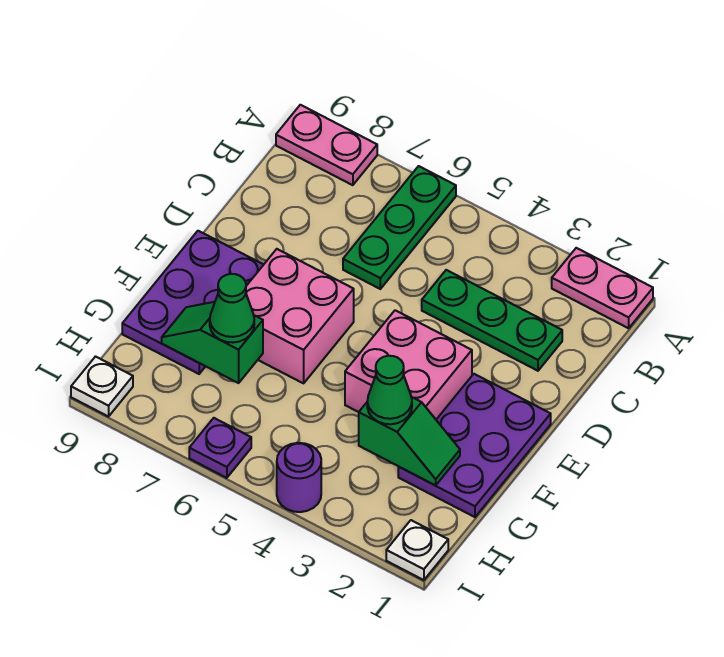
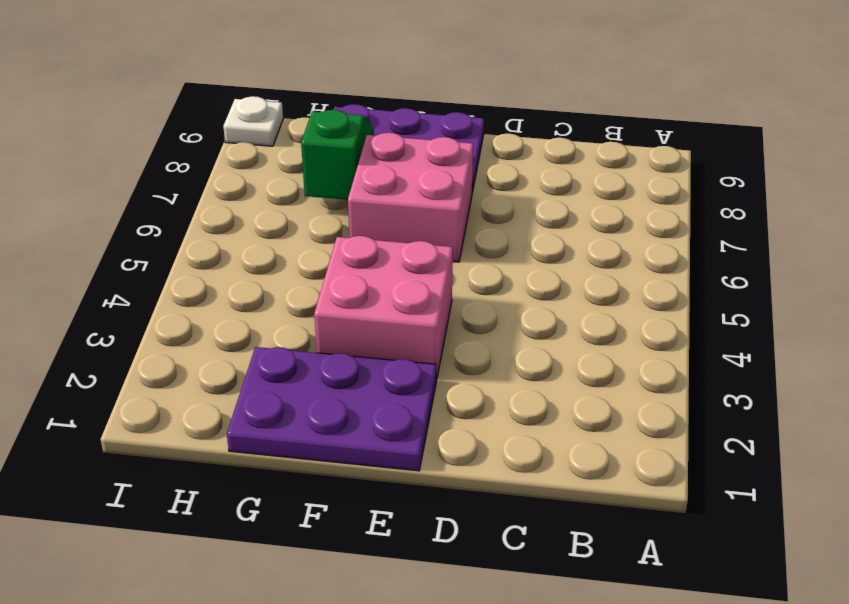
none -> pink 1x2 plate [552,248,653,328]
none -> green 1x3 plate [343,166,456,289]
none -> pink 1x2 plate [276,105,377,185]

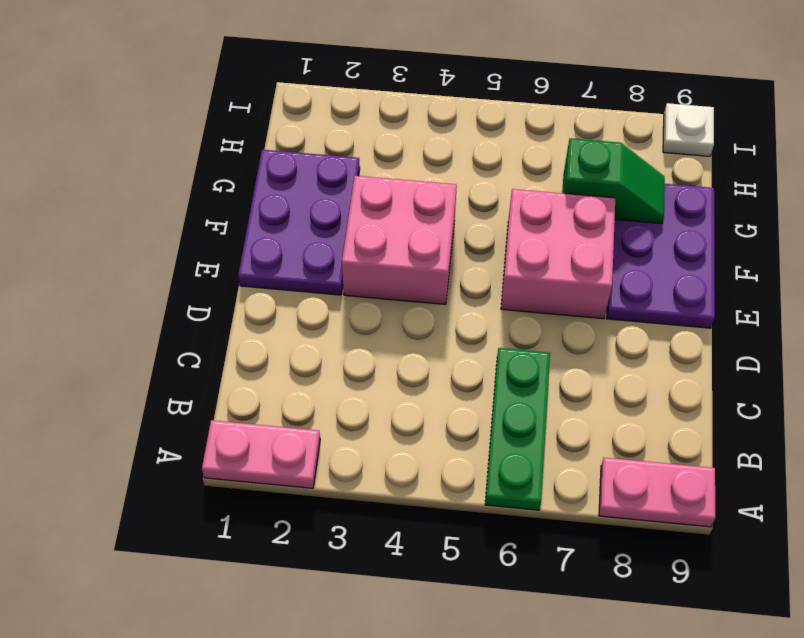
none -> green 1x3 plate [422,270,562,371]
none -> white 1x1 plate [386,520,448,580]
none -> purple 1x1 round brick [277,443,321,512]

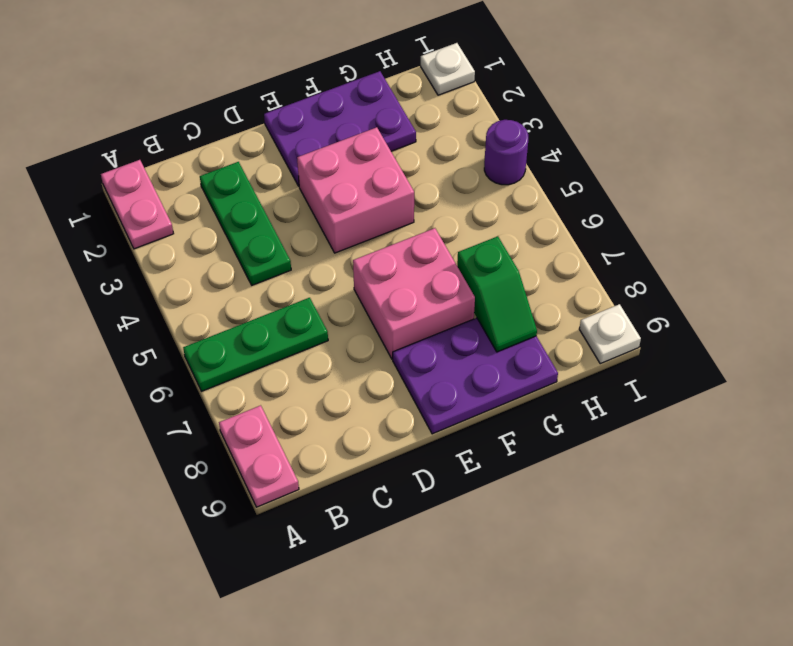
none -> purple 1x1 plate [189,418,251,478]
none -> green 1x2 slope [359,397,460,485]
none -> green 1x1 cone [367,356,412,424]

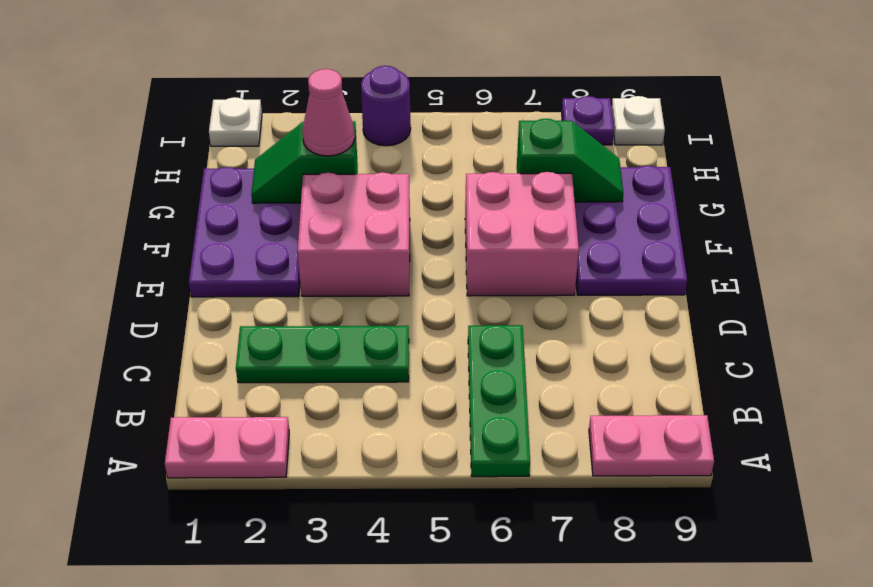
pink 1x1 cone [302,69,355,156] -> green 1x1 cone [367,356,412,424]
purple 1x1 plate [562,96,614,145] -> purple 1x1 plate moved to [189,418,251,478]
none -> green 1x1 cone [210,274,254,343]

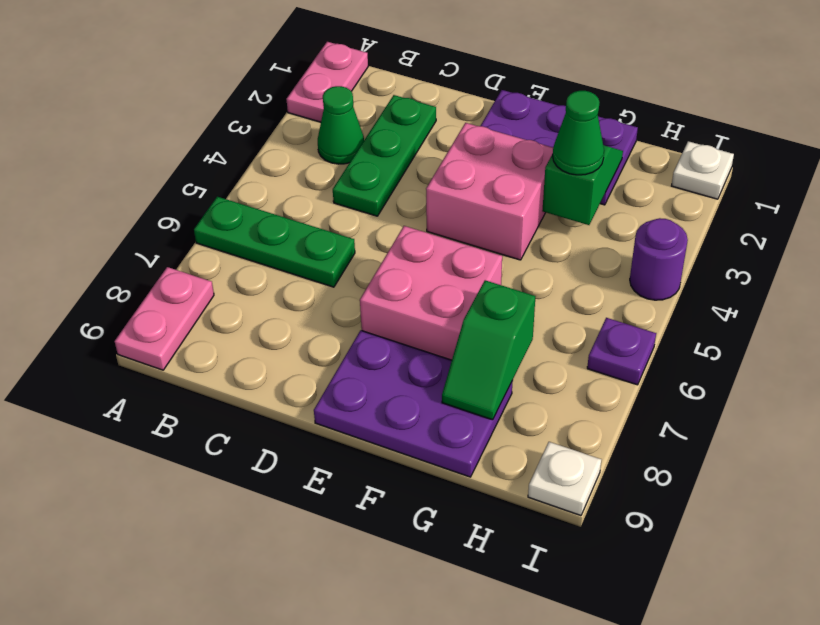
green 1x1 cone [318,86,364,164] -> green 1x1 cone moved to [210,274,254,343]

